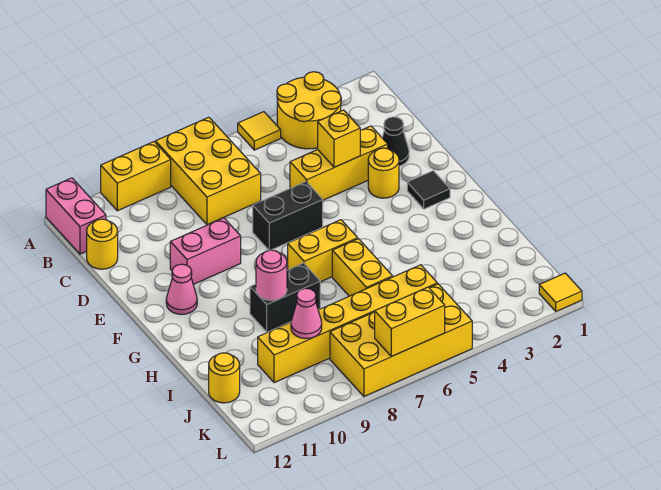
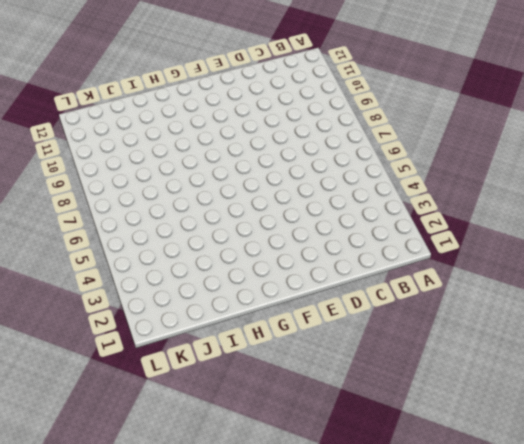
none -> yellow 2x2 round brick [277,72,341,149]
none -> yellow 1x1 tile [238,112,281,150]
none -> yellow 2x3 brick [156,117,261,225]

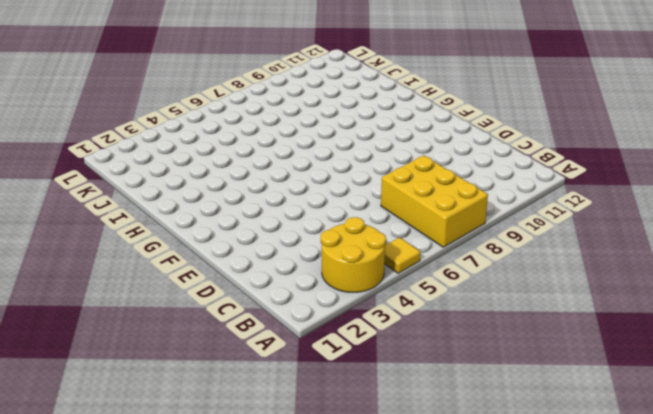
none -> yellow 1x2 brick [101,142,171,211]
none -> pink 1x2 brick [46,178,106,254]
none -> yellow 1x1 round brick [87,219,118,269]

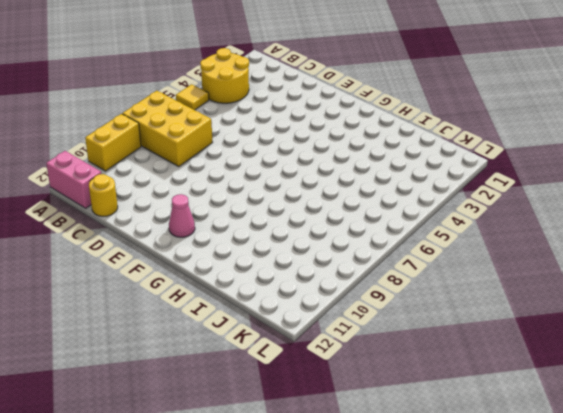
none -> black 1x1 cone [382,117,409,166]
none -> yellow 1x3 brick [290,126,388,200]
none -> yellow 1x1 round brick [368,148,399,198]

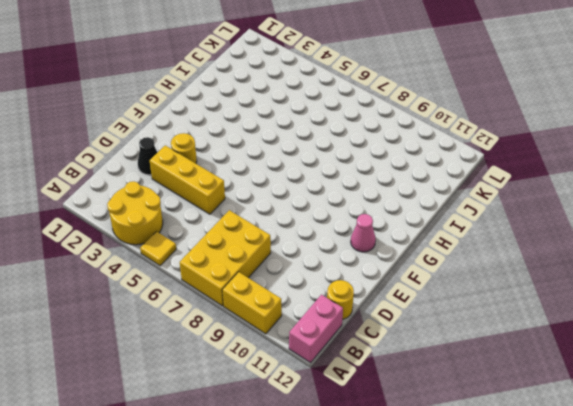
none -> black 1x2 brick [253,182,323,250]
none -> pink 1x2 brick [170,218,241,284]
none -> black 1x1 tile [407,171,450,209]

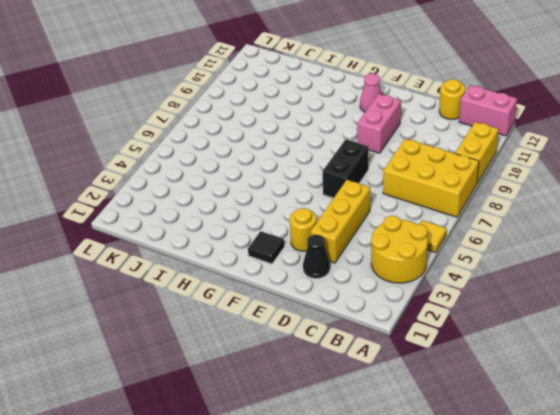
none -> yellow 1x2 brick [288,220,358,282]
none -> yellow 1x2 brick [332,239,393,296]
none -> black 1x2 brick [250,263,320,332]

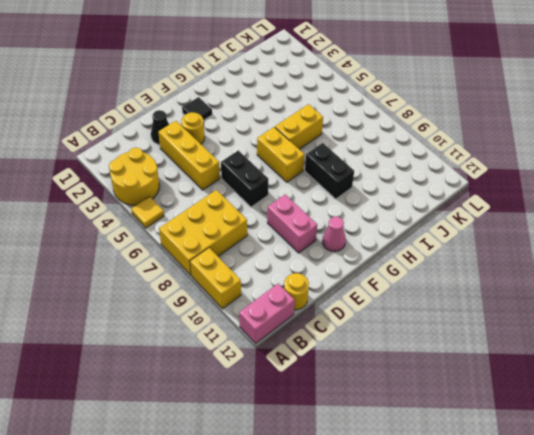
none -> yellow 1x6 brick [258,265,437,383]
none -> yellow 1x1 round brick [209,353,240,403]
none -> yellow 2x4 brick [330,284,472,396]

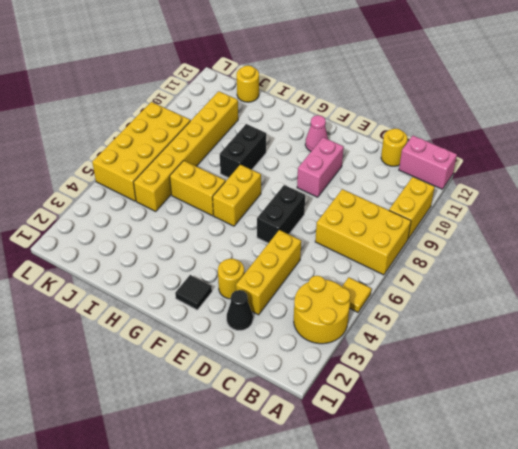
none -> yellow 1x1 tile [539,273,582,311]
none -> yellow 1x1 brick [318,110,360,167]
none -> pink 1x1 round brick [256,250,287,300]

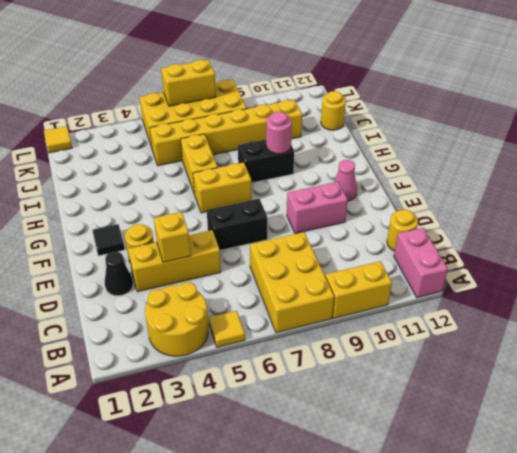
none -> pink 1x1 cone [291,288,322,339]

